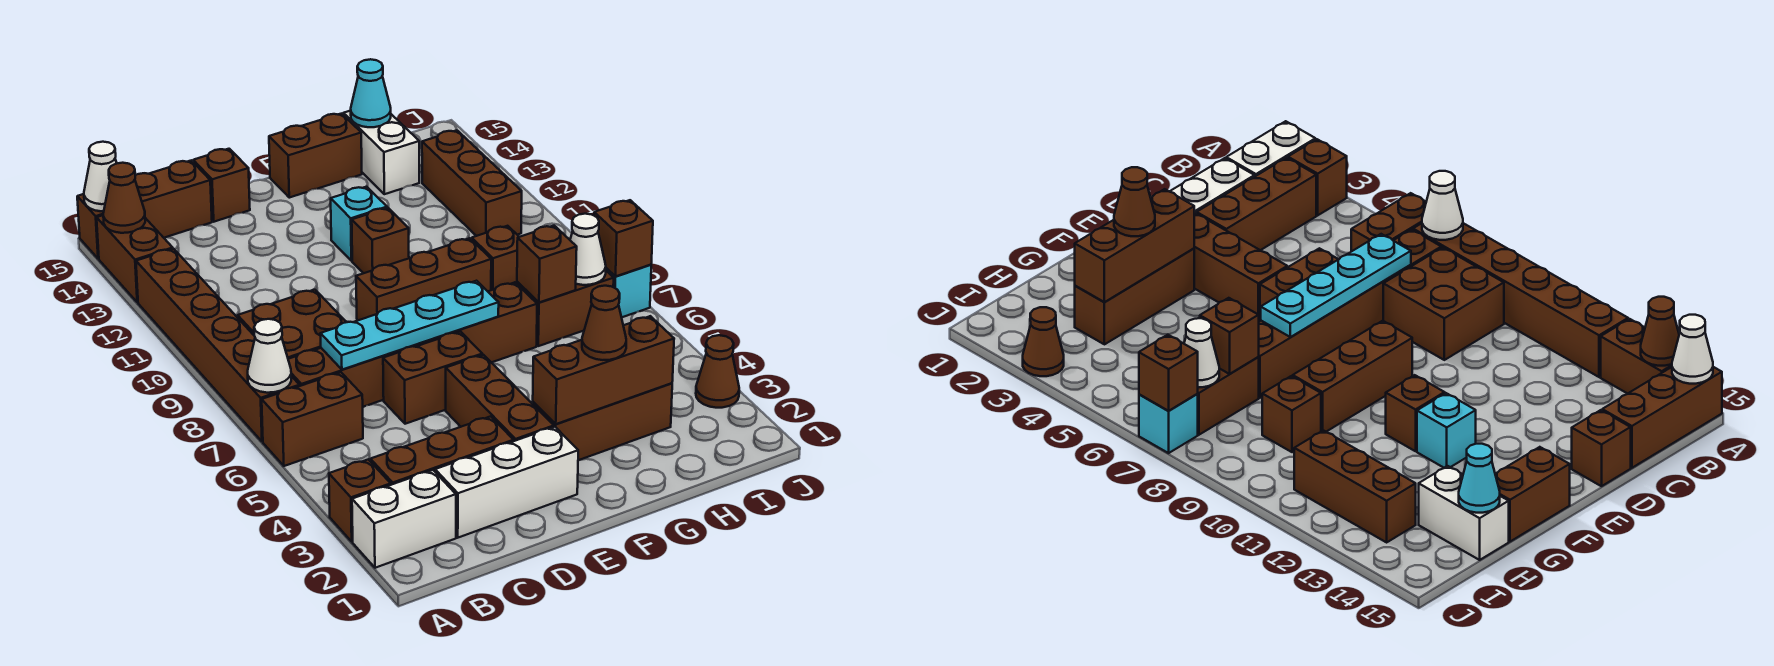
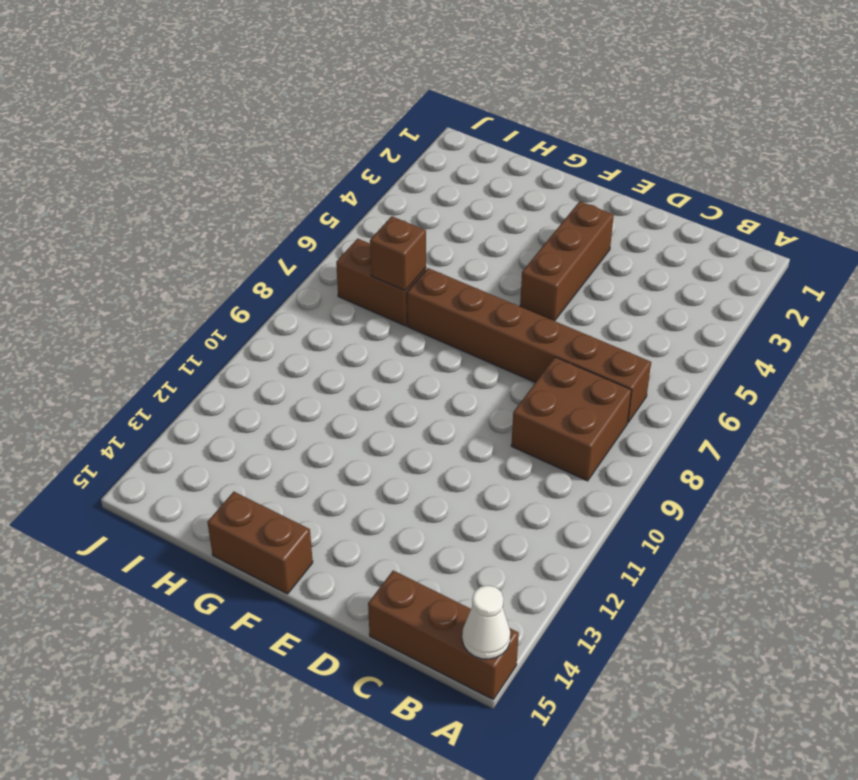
none -> white 1x2 brick [352,470,456,568]
none -> brown 1x1 brick [329,459,391,542]
none -> brown 1x2 brick [262,372,363,466]
none -> brown 1x6 brick [136,249,299,442]

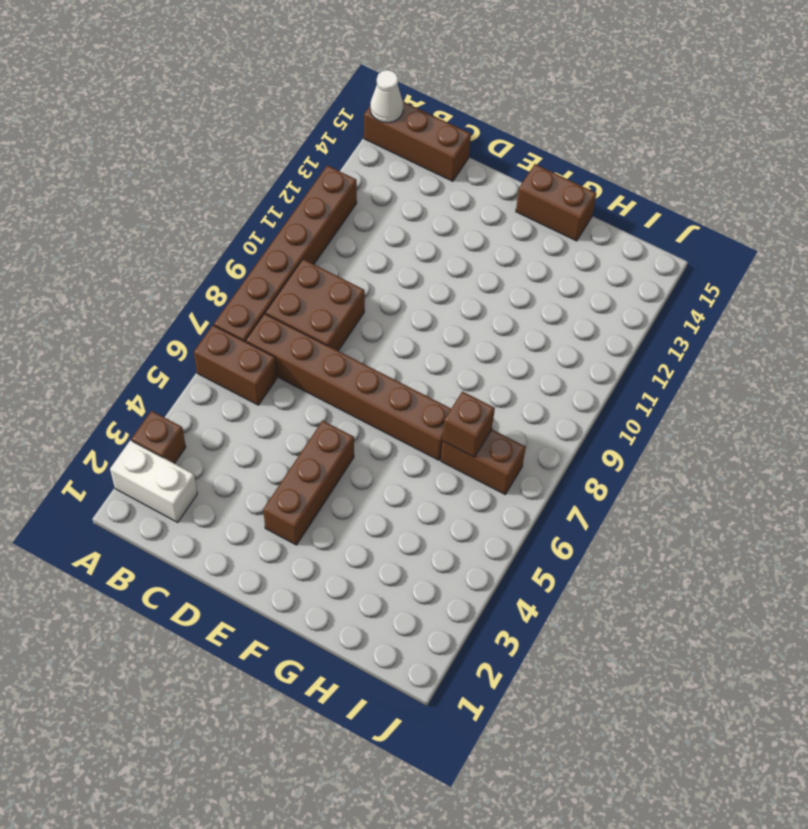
none -> brown 1x2 brick [97,215,173,302]
none -> brown 1x3 brick [370,416,514,485]
none -> white 1x3 brick [435,427,578,538]
none -> brown 1x2 brick [383,331,482,424]

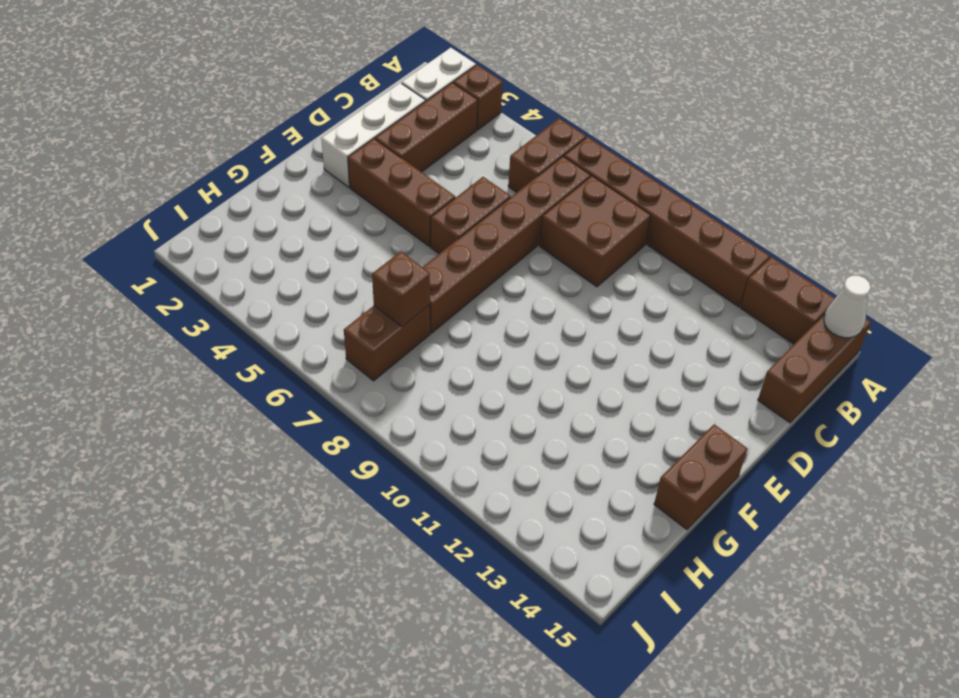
none -> brown 1x1 brick [193,149,250,222]
none -> brown 1x3 brick [356,238,491,320]
none -> brown 1x3 brick [533,383,672,460]
none -> brown 1x1 brick [352,208,409,273]

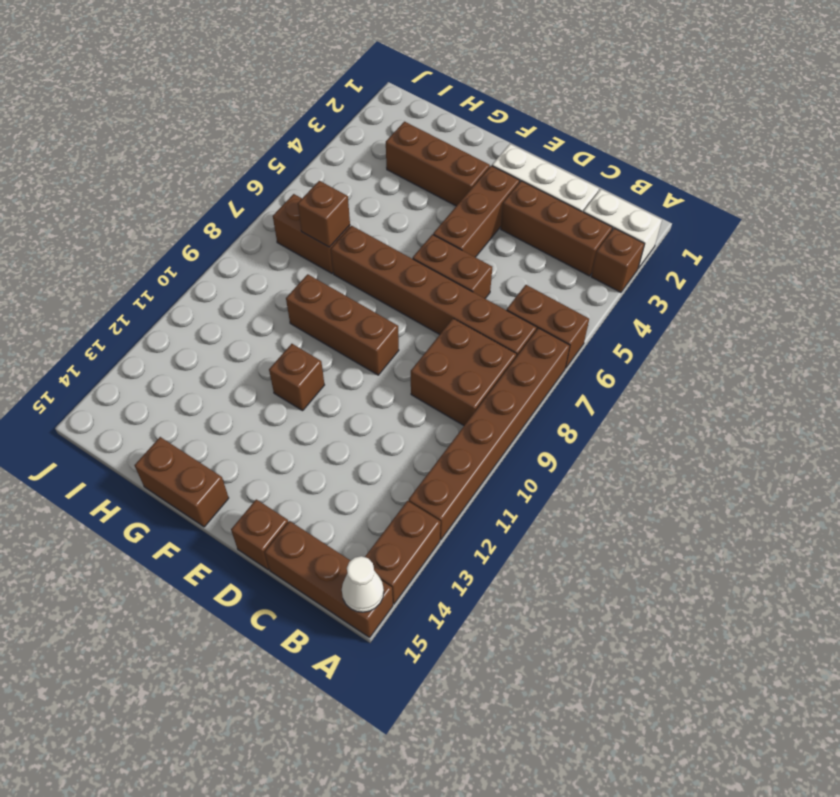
none -> cyan 1x1 brick [331,187,387,261]
none -> brown 1x1 brick [472,226,519,290]
none -> white 1x2 brick [343,111,419,194]
none -> brown 1x3 brick [422,130,522,236]

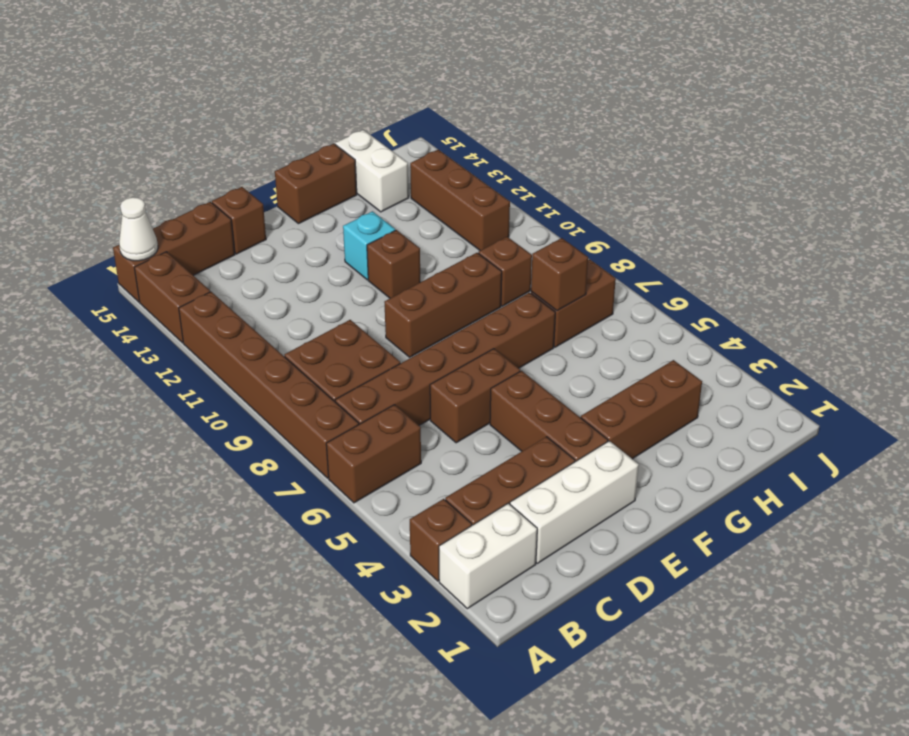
none -> brown 1x1 cone [696,335,739,408]
none -> cyan 1x1 brick [606,265,651,317]
none -> white 1x1 cone [248,319,291,393]
none -> brown 1x1 cone [103,163,145,233]

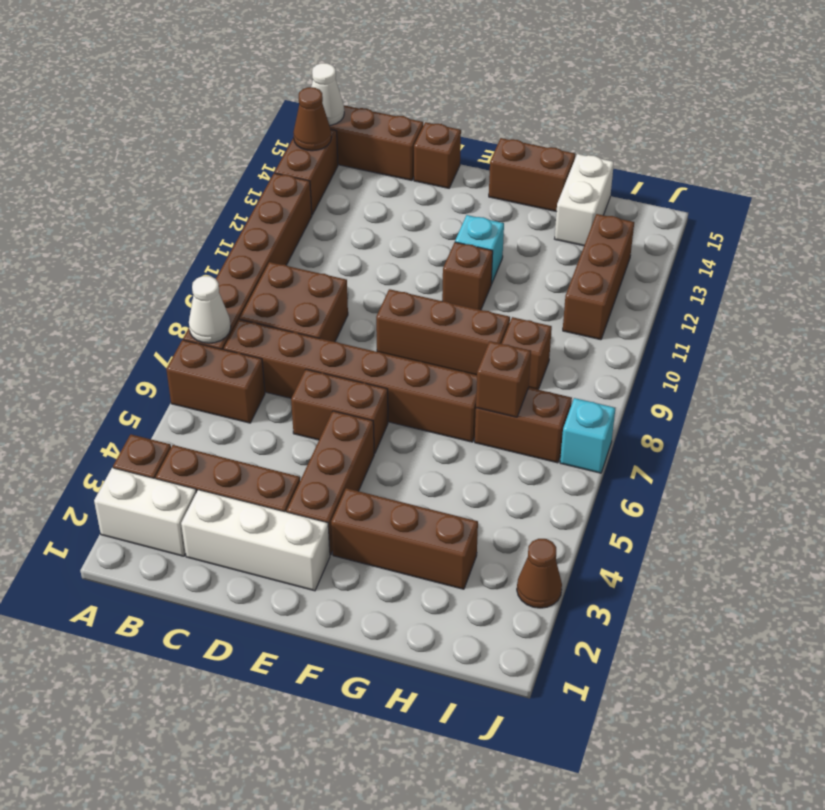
none -> cyan 1x4 plate [320,281,499,370]
none -> brown 1x3 brick [533,316,674,424]
none -> cyan 1x1 cone [351,59,391,127]
none -> white 1x1 cone [570,214,606,285]

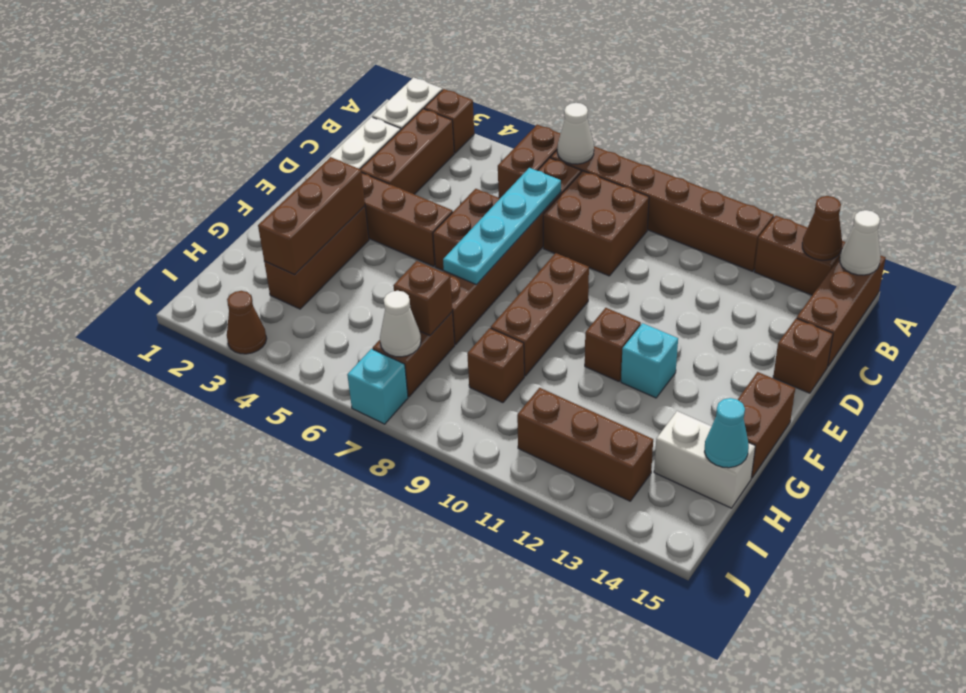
none -> brown 1x1 brick [594,200,653,276]
none -> brown 1x1 cone [582,286,626,360]

